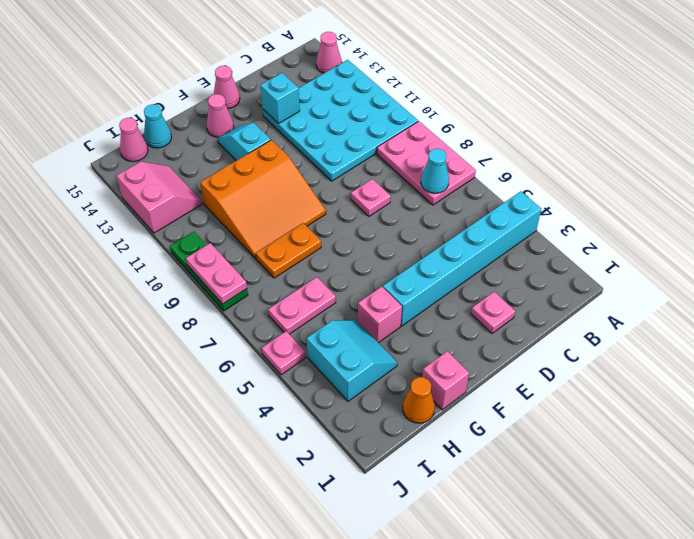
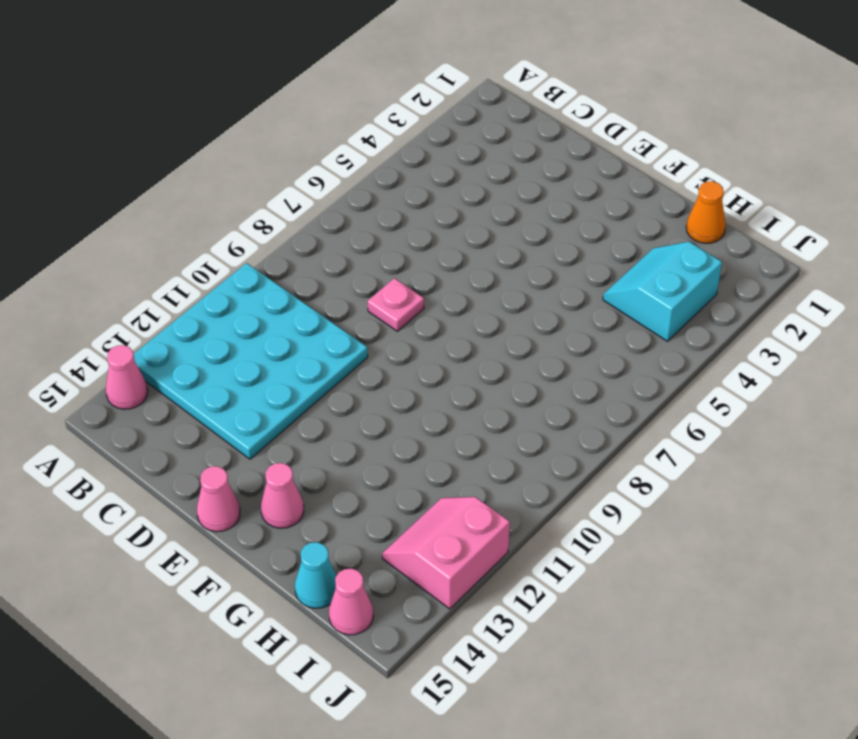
none -> cyan 1x6 brick [383,191,541,326]
none -> pink 2x3 plate [377,121,476,205]
none -> pink 1x1 plate [471,292,515,334]

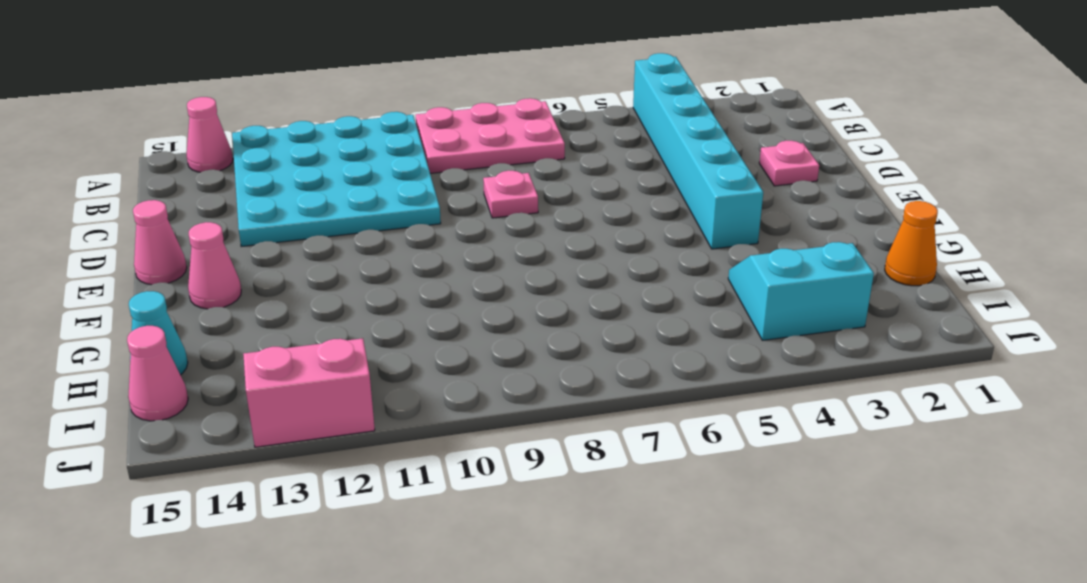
none -> orange 3x3 slope [200,140,326,259]
none -> cyan 1x2 slope [218,123,271,161]
none -> pink 1x1 brick [422,351,469,410]

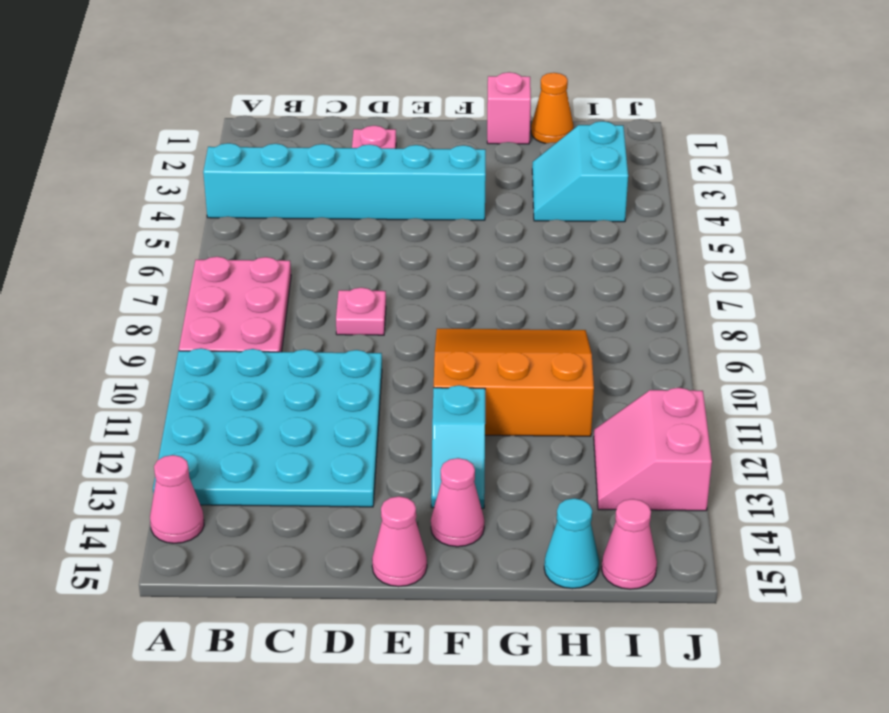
none -> pink 1x1 brick [358,287,402,343]
none -> orange 1x2 plate [256,223,321,278]
none -> pink 1x2 plate [268,277,336,334]

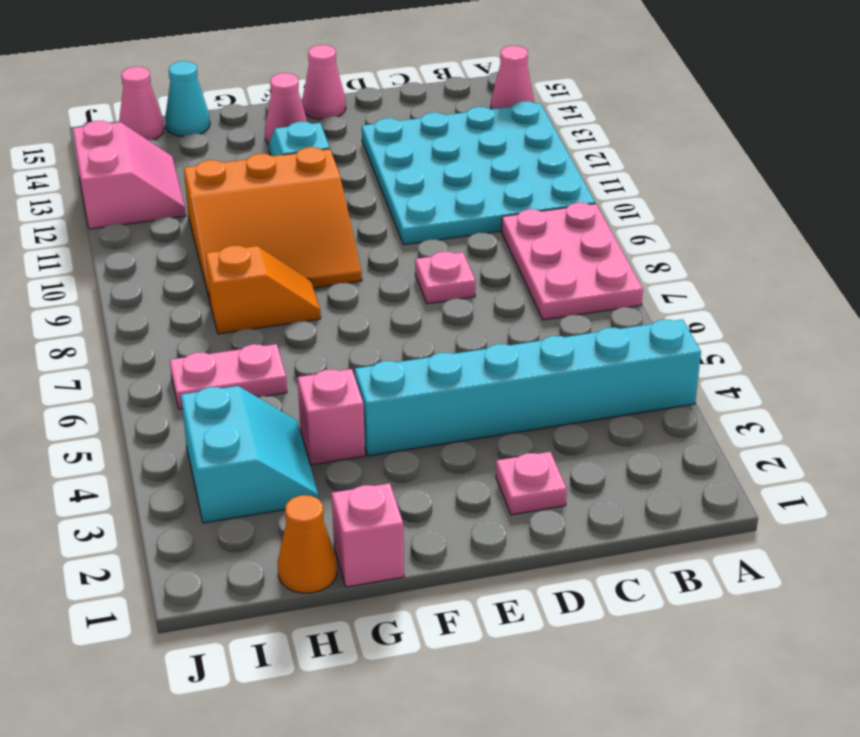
orange 1x2 slope [206,246,321,334] -> orange 1x2 plate [256,223,321,278]
none -> pink 1x1 plate [262,331,306,375]
none -> green 1x3 plate [170,232,248,311]
none -> cyan 1x1 cone [421,149,449,193]

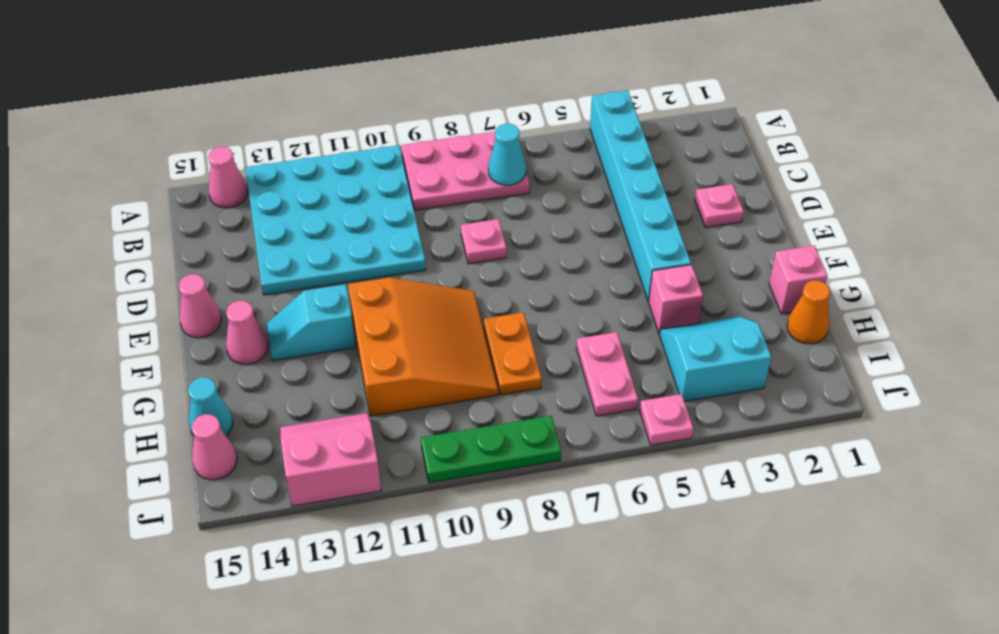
none -> cyan 1x1 brick [260,73,300,124]
none -> pink 1x2 plate [186,243,247,304]

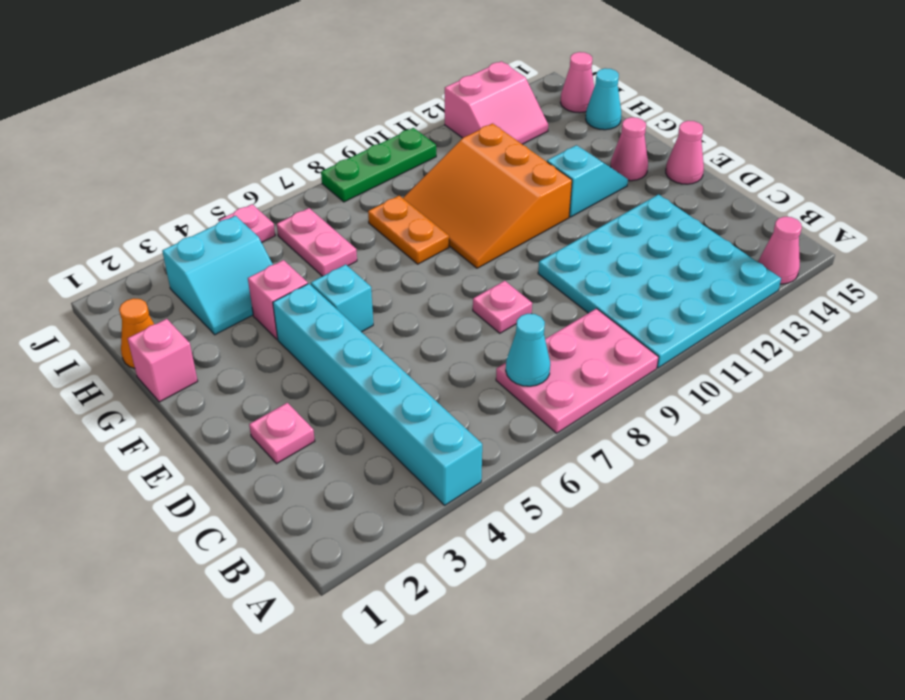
cyan 1x1 brick [311,264,373,332] -> cyan 1x1 brick moved to [260,73,300,124]
none -> pink 1x2 plate [186,243,247,304]

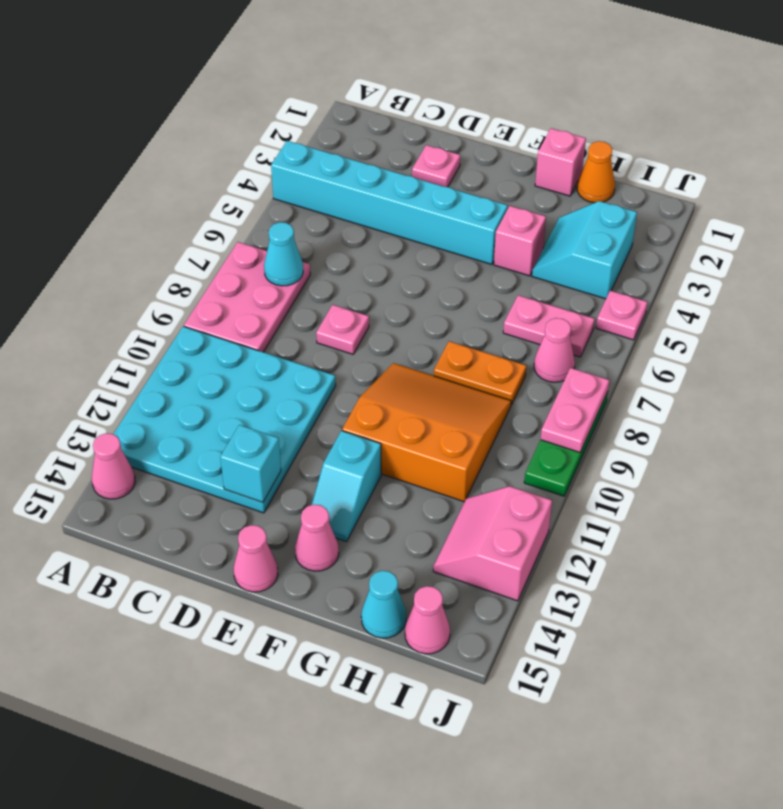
pink 1x1 cone [534,318,575,382] -> none

